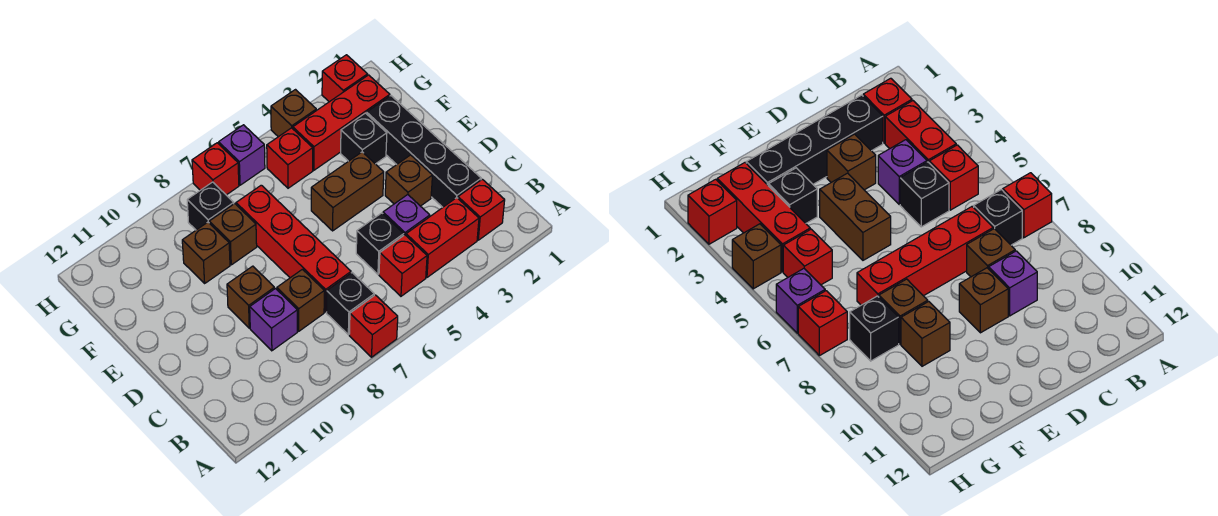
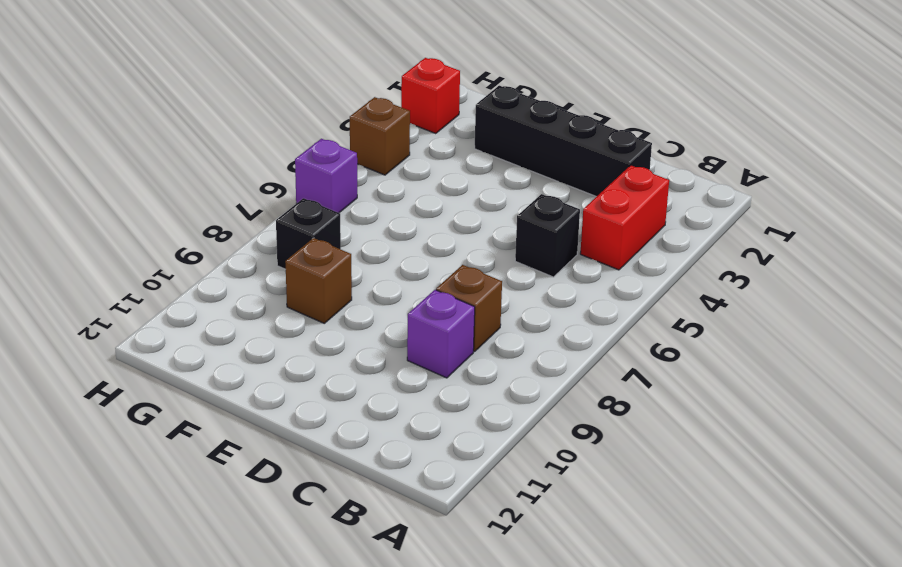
none -> red 1x1 brick [349,295,398,357]
none -> red 1x1 brick [458,179,505,240]
none -> red 1x1 brick [379,235,427,296]

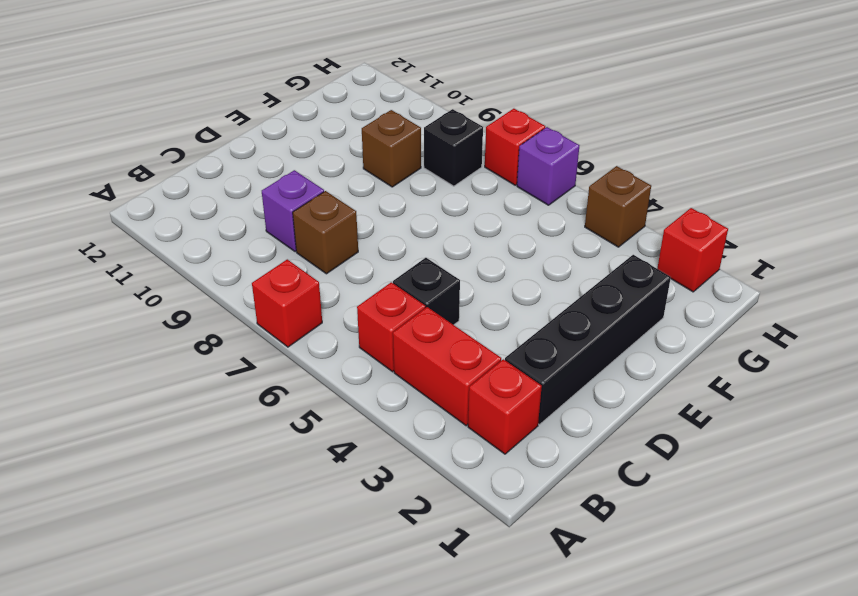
none -> black 1x1 brick [326,273,374,335]
none -> purple 1x1 brick [383,195,430,235]
none -> red 1x4 brick [236,185,351,312]

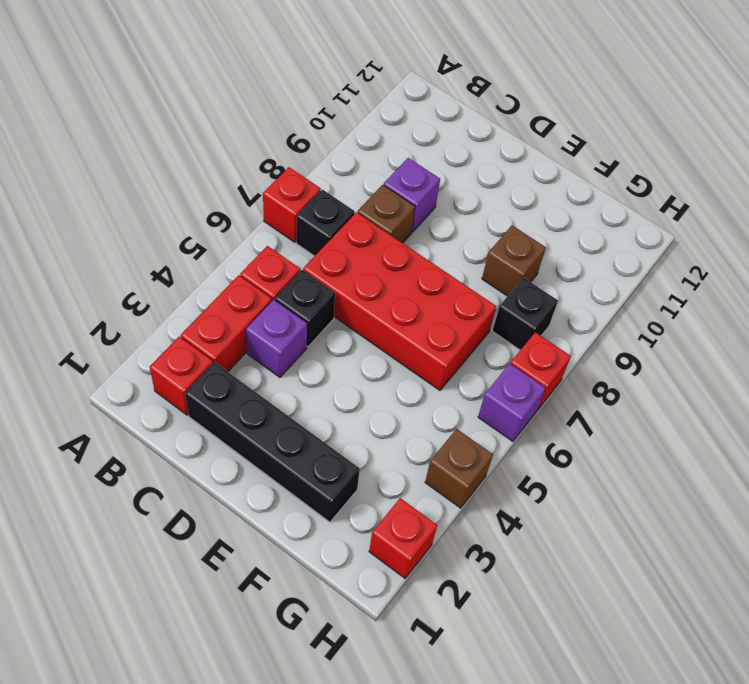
red 2x4 brick [303,212,496,390] -> red 1x4 brick [236,185,351,312]
none -> brown 1x1 brick [385,155,432,206]
none -> brown 1x1 brick [227,266,274,328]
none -> brown 1x2 brick [311,152,384,231]

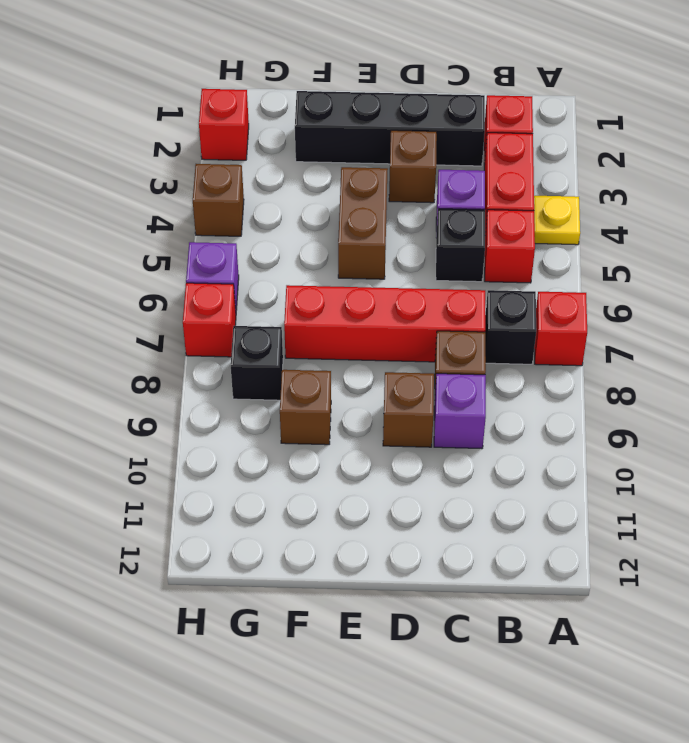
yellow 1x1 plate [534,196,580,245] -> none
none -> black 1x1 brick [341,113,387,164]
none -> brown 1x1 brick [209,204,257,265]
none -> red 1x3 brick [293,75,390,170]

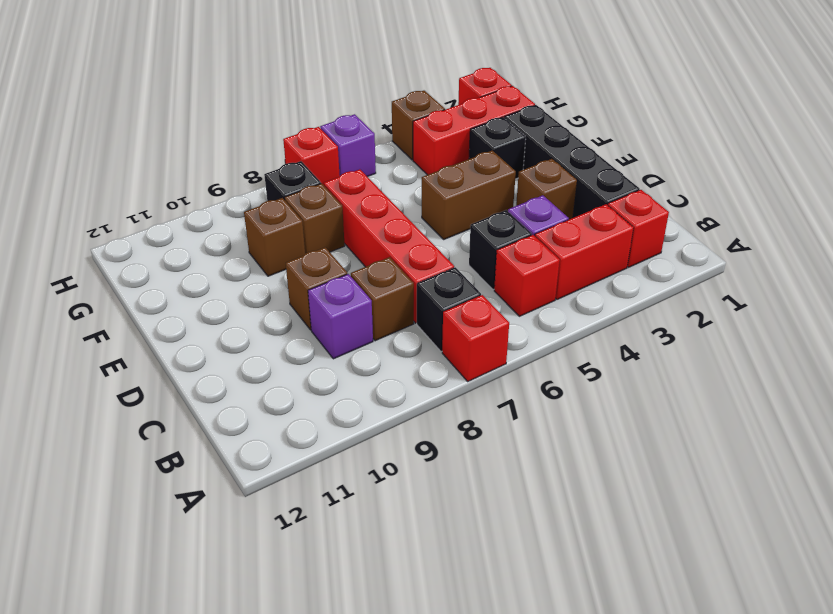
none -> red 1x1 brick [267,128,313,188]

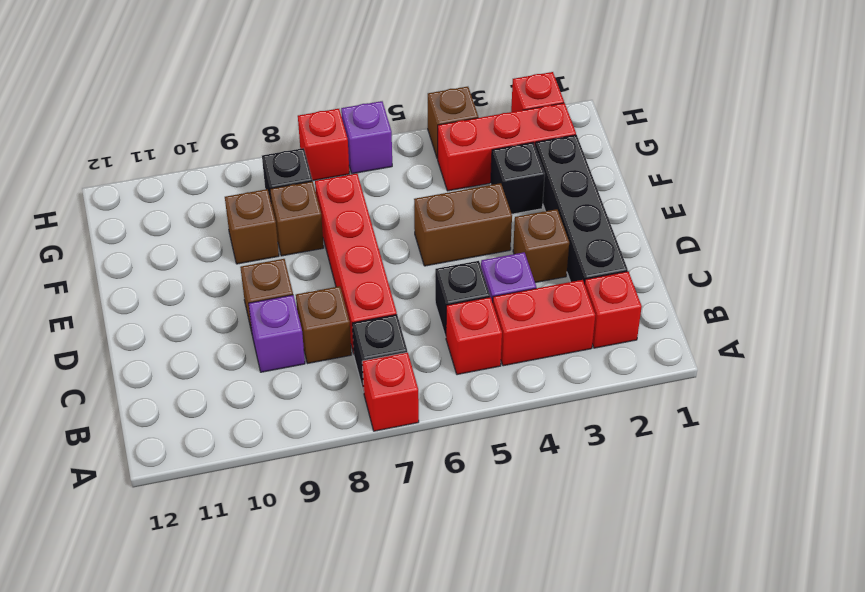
none -> red 1x1 brick [267,128,313,188]

